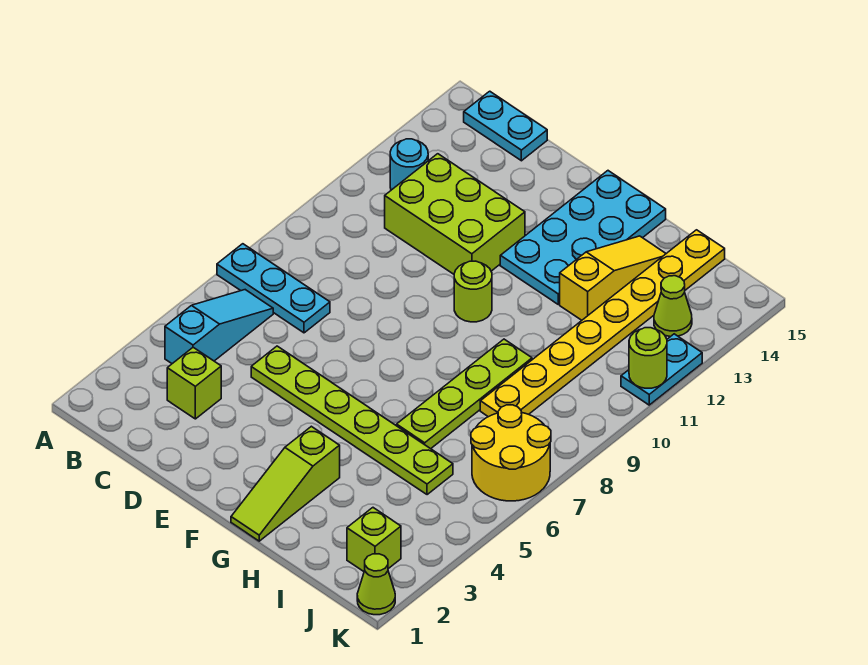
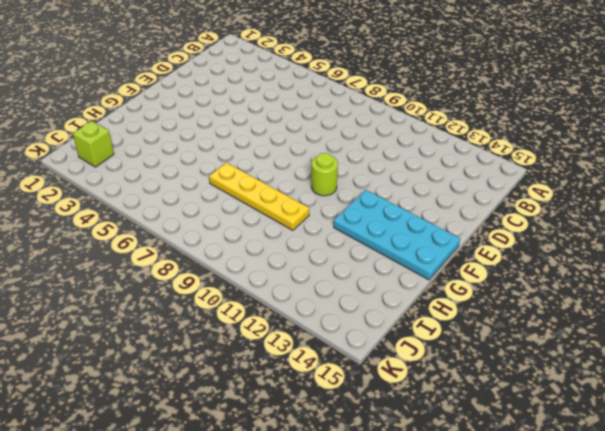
yellow 1x4 plate [209,163,309,230] -> lime 1x4 plate [397,339,532,449]
none -> cyan 1x3 plate [217,244,330,333]
none -> cyan 1x3 slope [165,290,273,364]
none -> cyan 1x1 round brick [390,139,428,190]

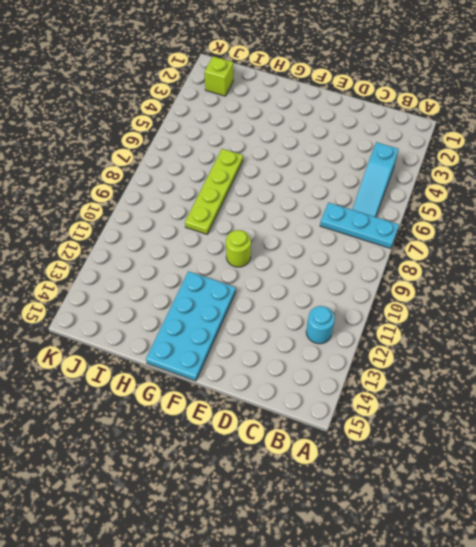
none -> cyan 1x2 plate [464,91,547,161]
none -> lime 1x1 brick [167,347,221,419]
none -> lime 2x3 brick [385,154,525,274]

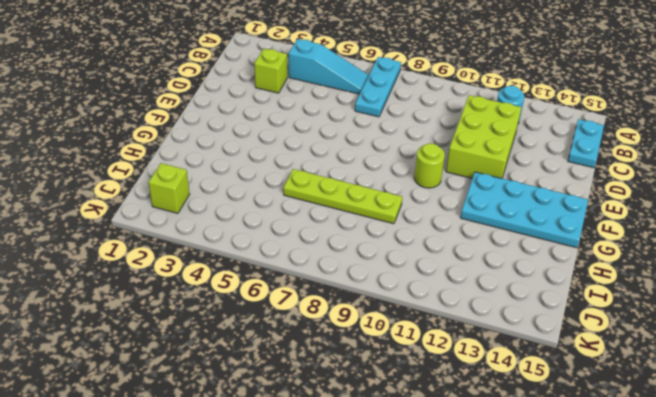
none -> lime 1x6 plate [251,346,453,495]
none -> lime 1x3 slope [231,426,340,541]
none -> yellow 1x3 slope [560,236,666,320]

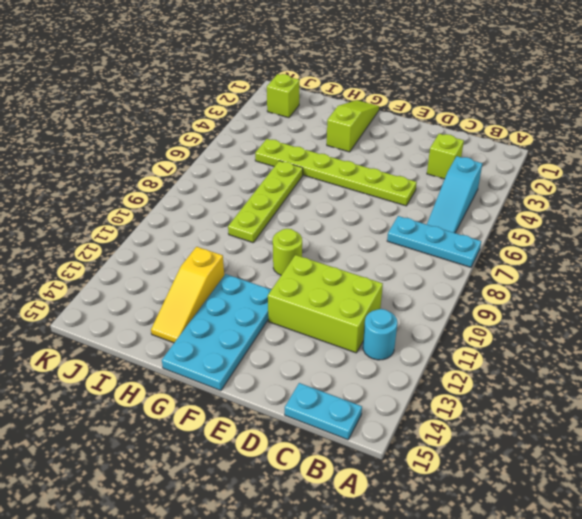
none -> yellow 1x8 plate [480,230,725,417]
none -> yellow 2x2 round brick [471,405,551,501]
none -> lime 1x1 cone [654,276,692,337]

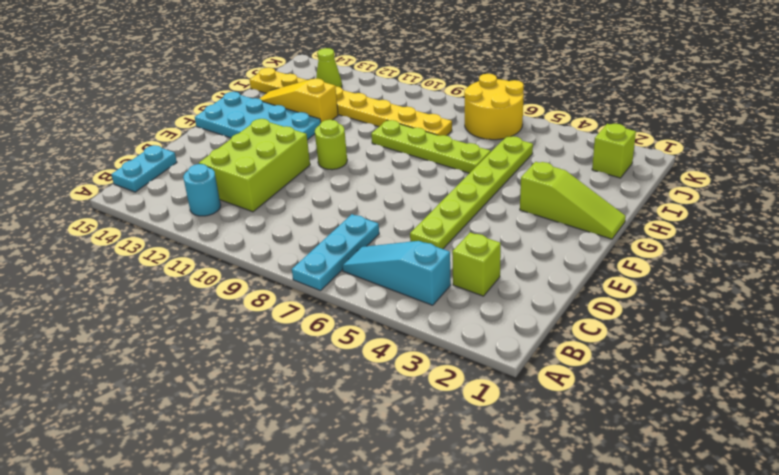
none -> lime 1x1 cone [357,554,395,615]
none -> cyan 1x2 plate [621,334,702,405]
none -> lime 1x1 round brick [629,328,667,388]

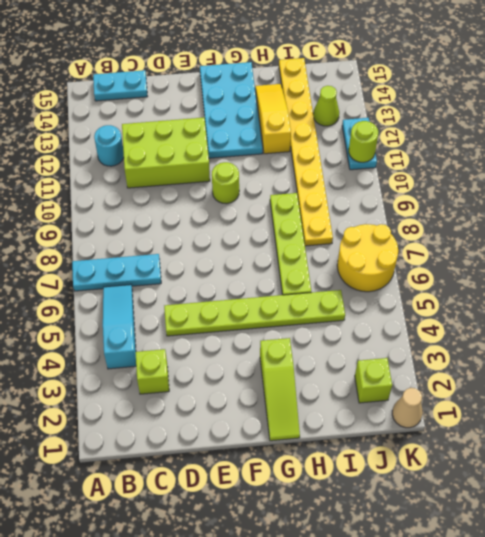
tan 1x1 cone [392,388,423,428] -> lime 1x1 cone [357,554,395,615]

